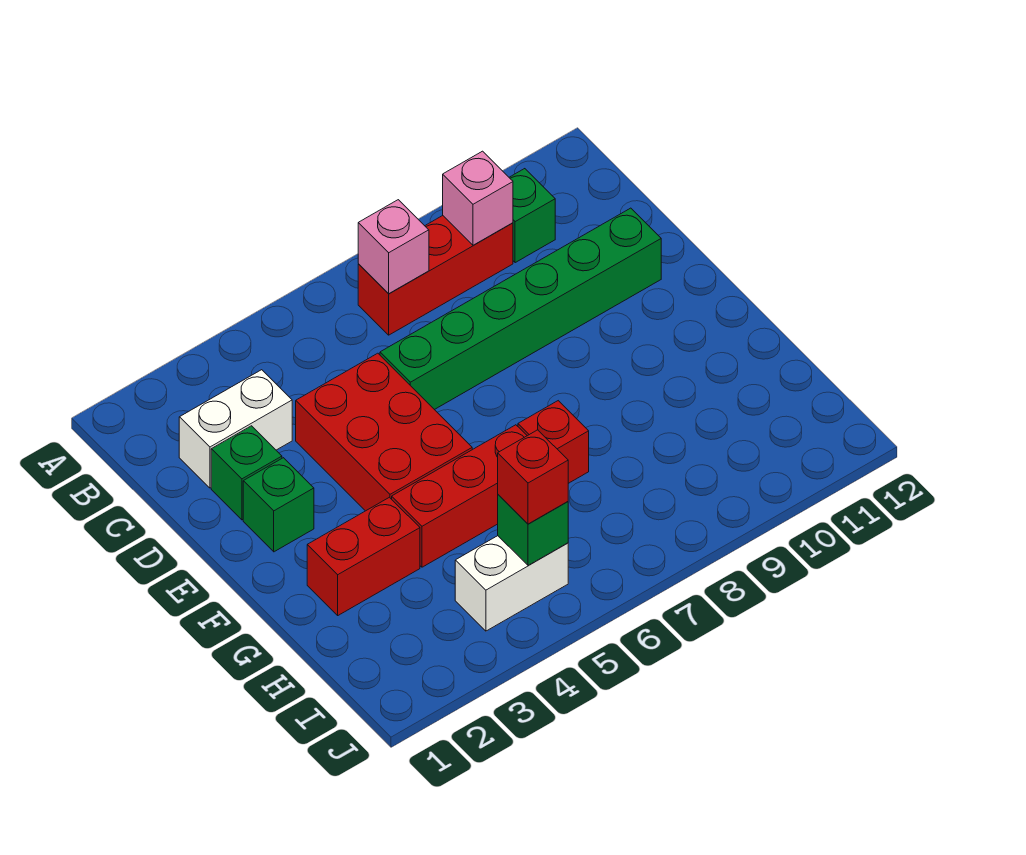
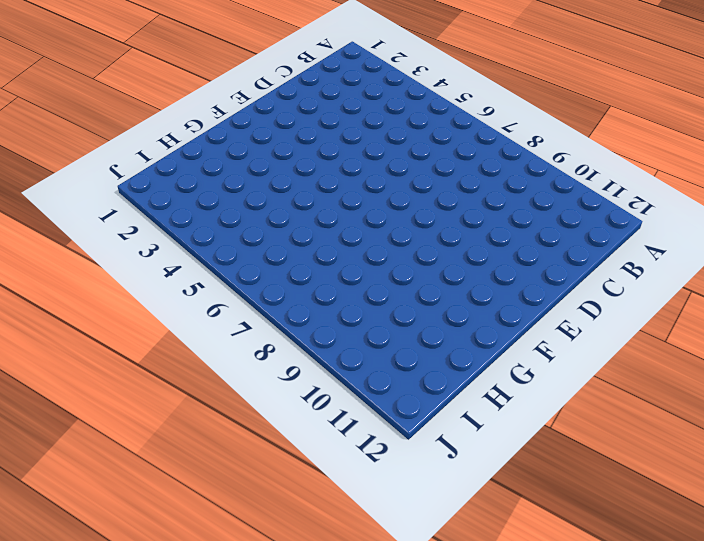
none -> red 1x3 brick [358,216,513,335]
none -> green 1x1 brick [509,169,555,263]
none -> white 1x2 brick [179,370,292,488]

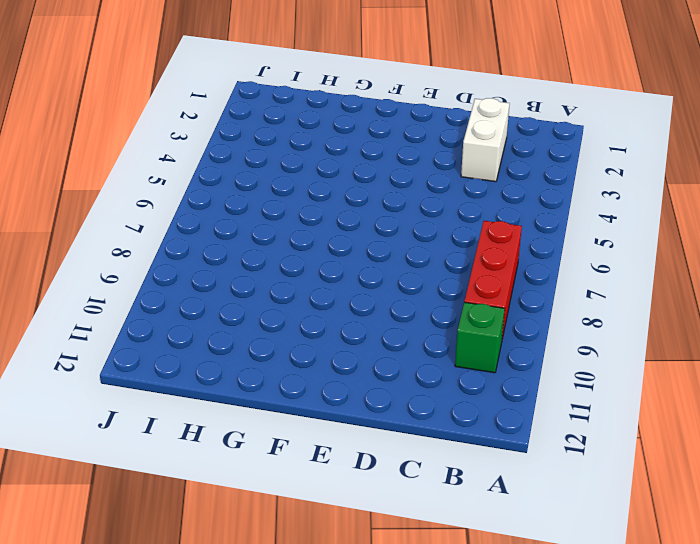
none -> green 1x1 brick [211,426,282,520]
none -> red 2x3 brick [296,353,472,511]
none -> green 1x6 brick [380,208,661,410]

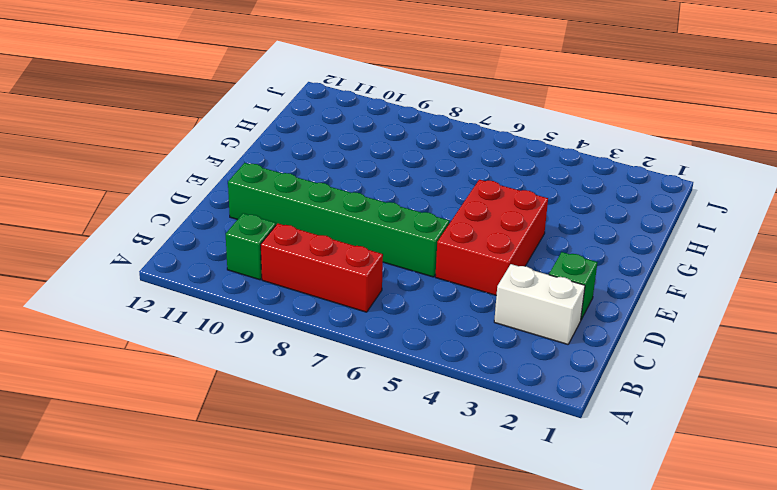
none -> green 1x1 brick [243,458,314,552]
none -> red 1x2 brick [307,497,420,615]
none -> red 1x3 brick [392,425,527,567]

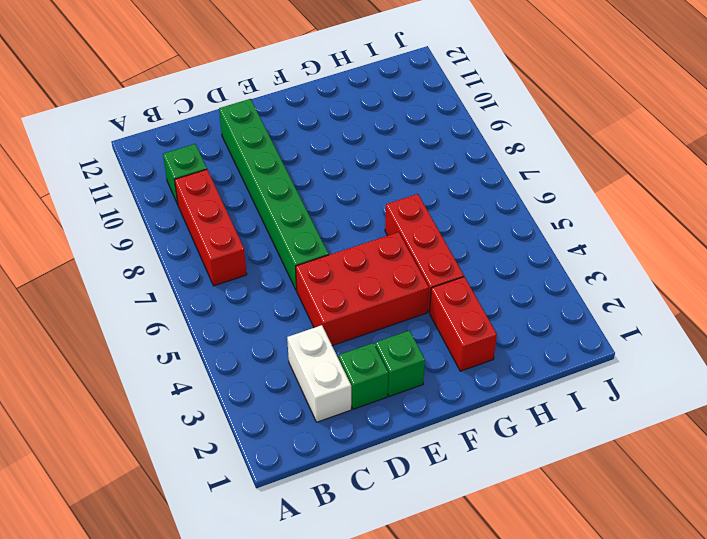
none -> red 1x1 brick [518,401,589,483]
none -> white 1x2 brick [455,536,568,631]
none -> pink 1x1 brick [358,200,429,294]

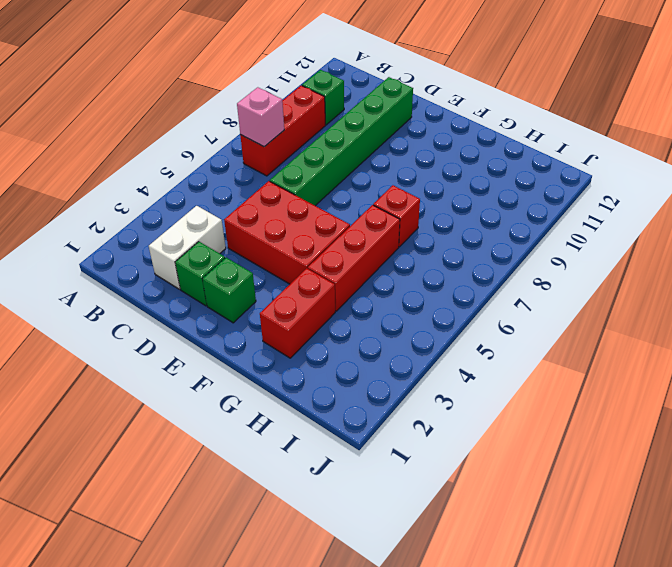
none -> white 1x2 brick [455,536,568,631]
none -> pink 1x1 brick [443,151,513,245]
none -> green 1x1 brick [498,495,568,565]

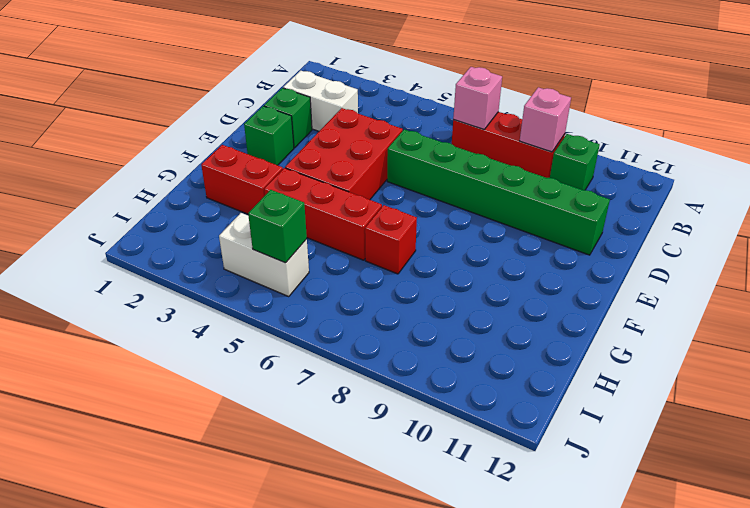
none -> red 1x1 brick [498,430,568,524]

